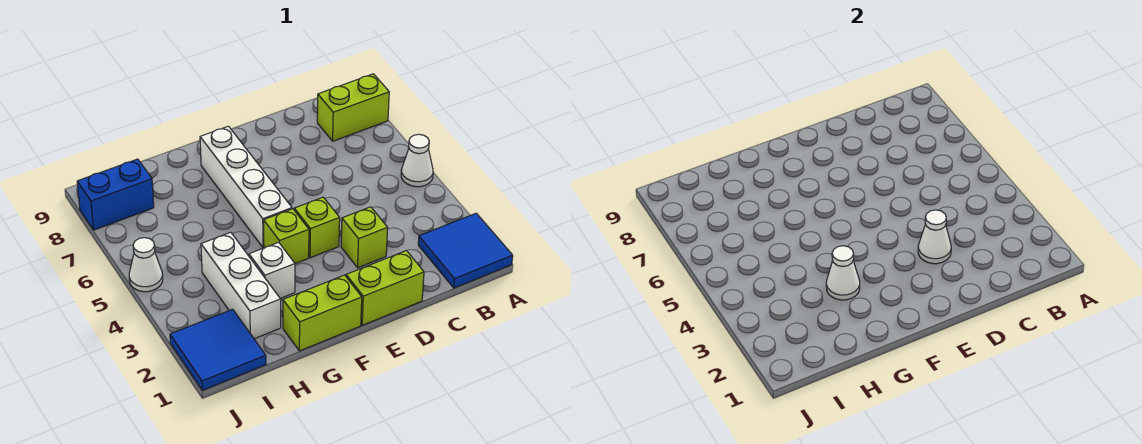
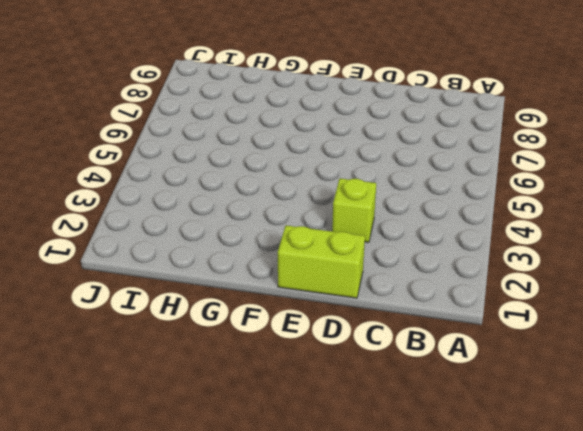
none -> blue 2x2 tile [418,213,513,288]
none -> white 1x1 cone [401,134,433,187]
none -> lime 1x2 brick [317,74,389,141]

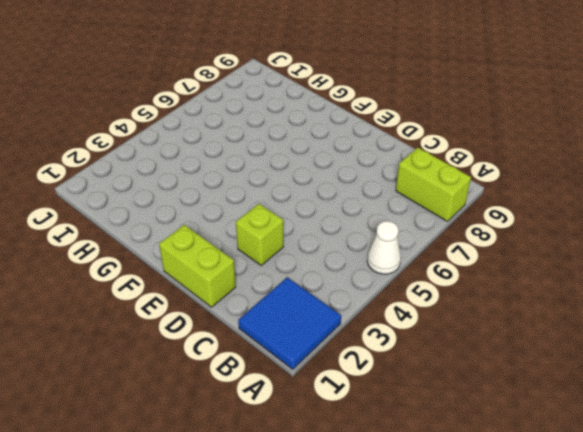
none -> lime 1x1 brick [294,197,340,258]
none -> lime 1x2 brick [283,275,362,351]
none -> lime 1x1 brick [264,209,309,264]

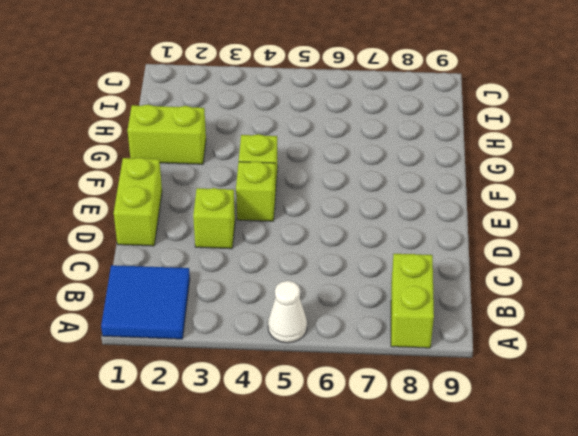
lime 1x2 brick [128,105,206,164] -> lime 1x2 brick turned to [283,275,362,351]
none -> white 1x4 brick [200,126,292,248]
none -> white 1x1 brick [249,242,295,298]
none -> white 1x3 brick [201,232,281,339]

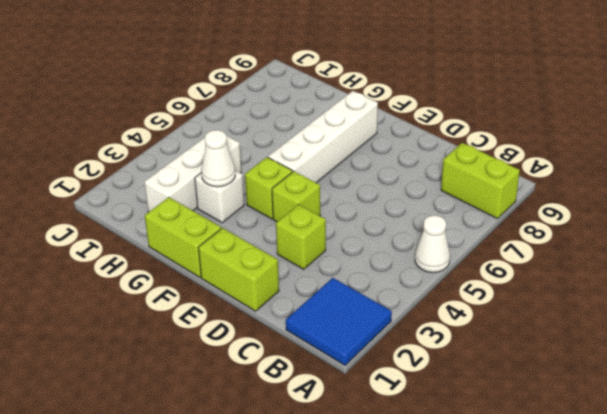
none -> blue 2x2 tile [170,309,266,390]
none -> blue 1x2 brick [77,159,154,230]
none -> white 1x1 cone [129,238,163,292]

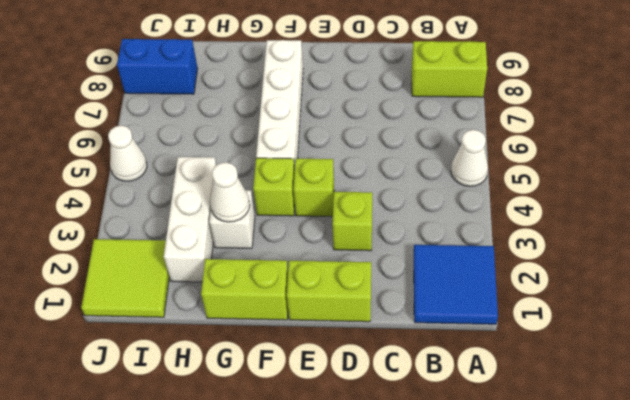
lime 2x2 tile [81,239,169,317] -> blue 2x2 tile [170,309,266,390]
none -> white 1x1 cone [918,210,951,264]

